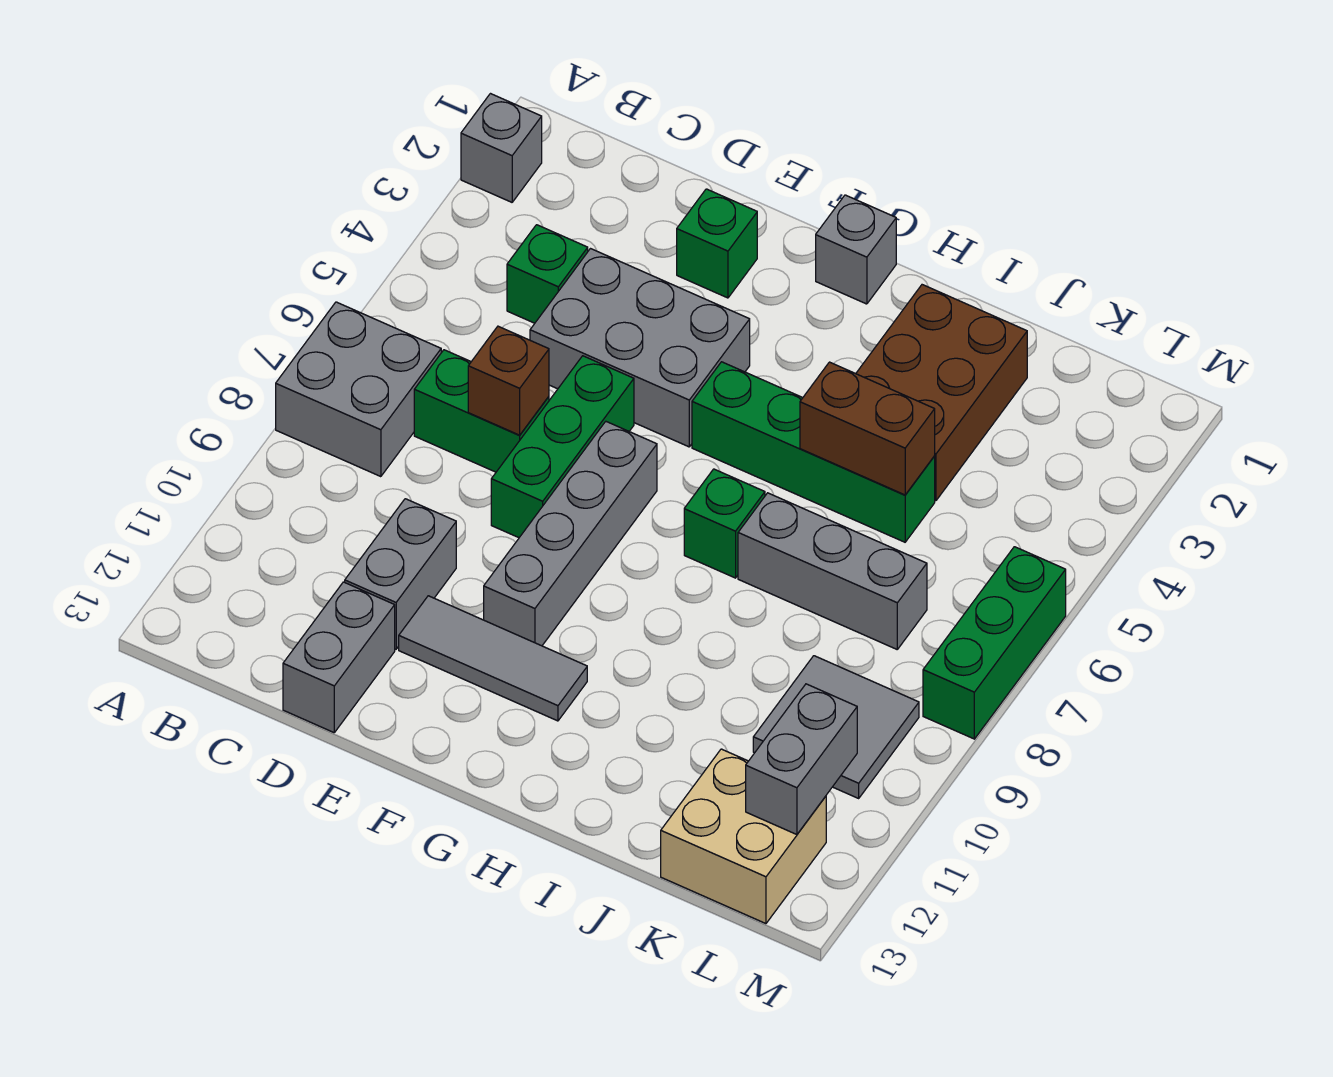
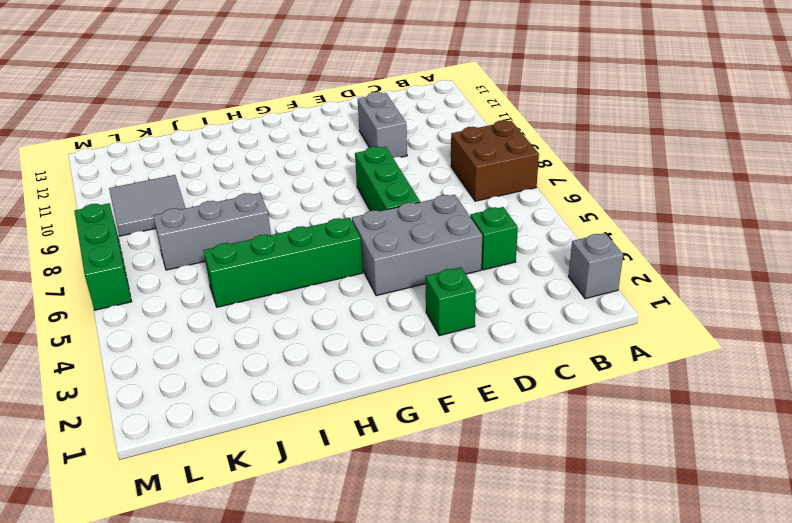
brown 2x2 brick [451,120,539,201] -> grey 2x2 brick [276,302,441,477]
none -> green 1x2 brick [414,350,549,472]
none -> grey 1x2 brick [283,582,395,733]
none -> grey 1x3 tile [399,596,587,721]

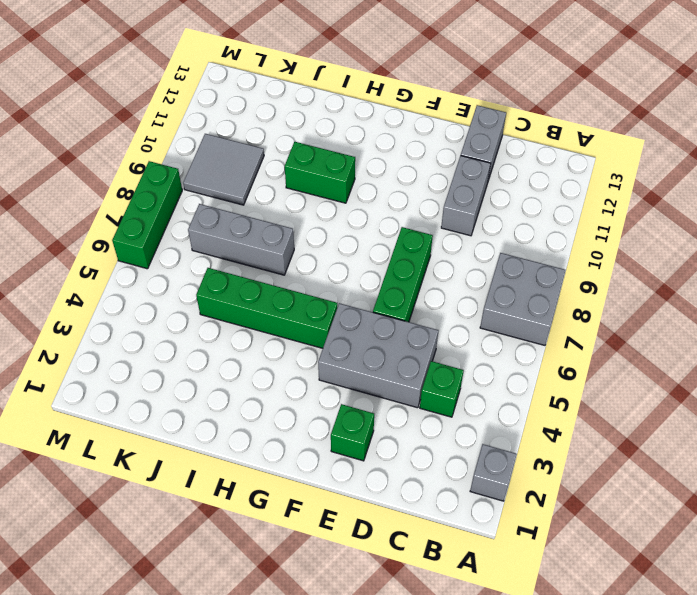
green 1x2 brick [285,142,355,203] -> green 1x2 brick moved to [414,350,549,472]
none -> grey 1x3 tile [399,596,587,721]
none -> grey 1x4 brick [484,422,657,646]
none -> grey 1x1 brick [816,195,896,304]

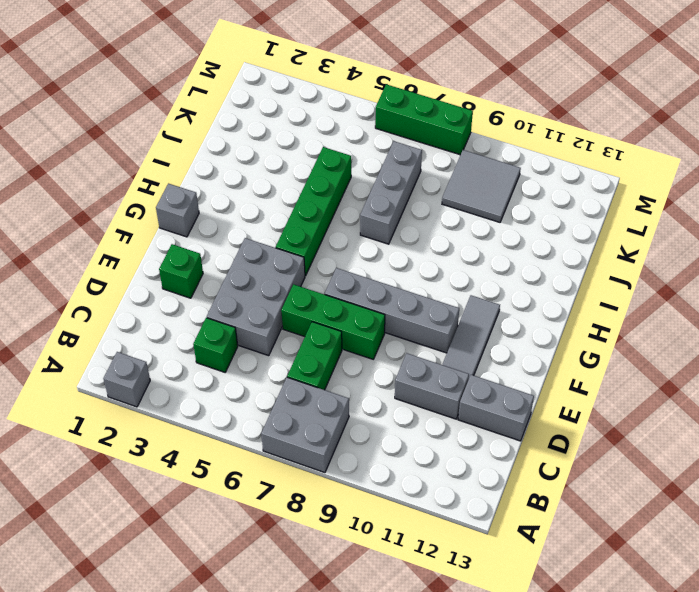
none -> green 1x1 brick [684,469,765,578]
none -> brown 2x3 brick [856,285,1027,501]
none -> tan 2x2 brick [661,749,826,924]

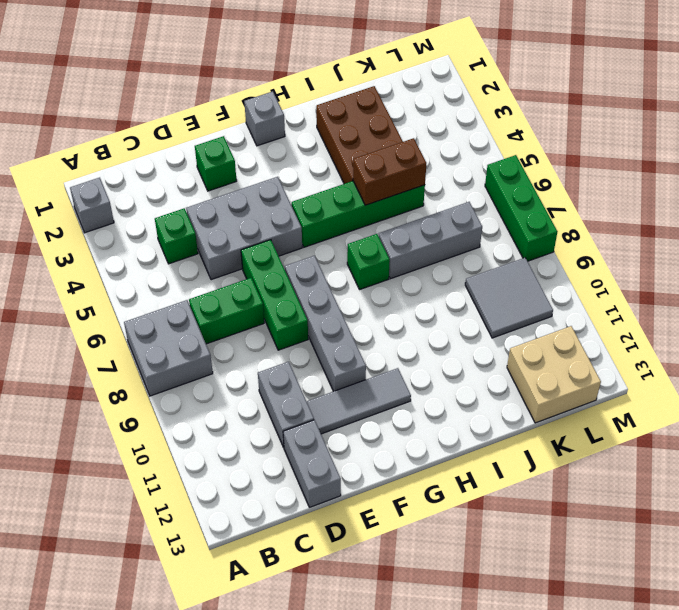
none -> brown 1x1 brick [468,326,549,435]
none -> grey 1x2 brick [746,684,857,835]

